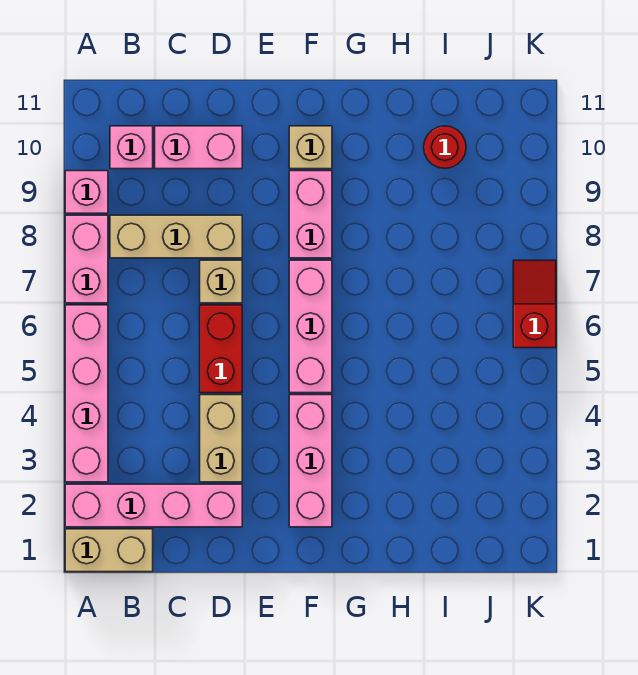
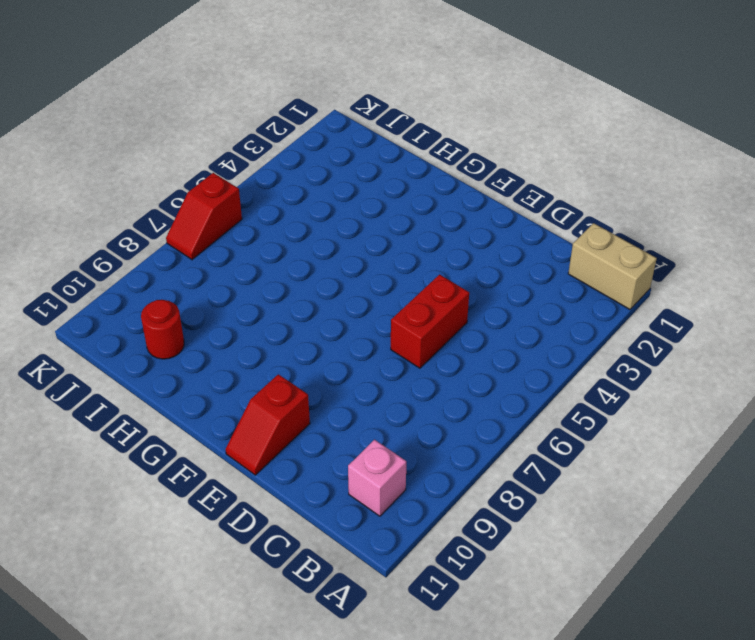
red 1x2 slope [226,374,310,475] -> none
none -> pink 1x4 brick [65,484,242,527]
none -> pink 1x4 brick [65,305,108,482]
none -> pink 1x2 brick [65,215,108,303]

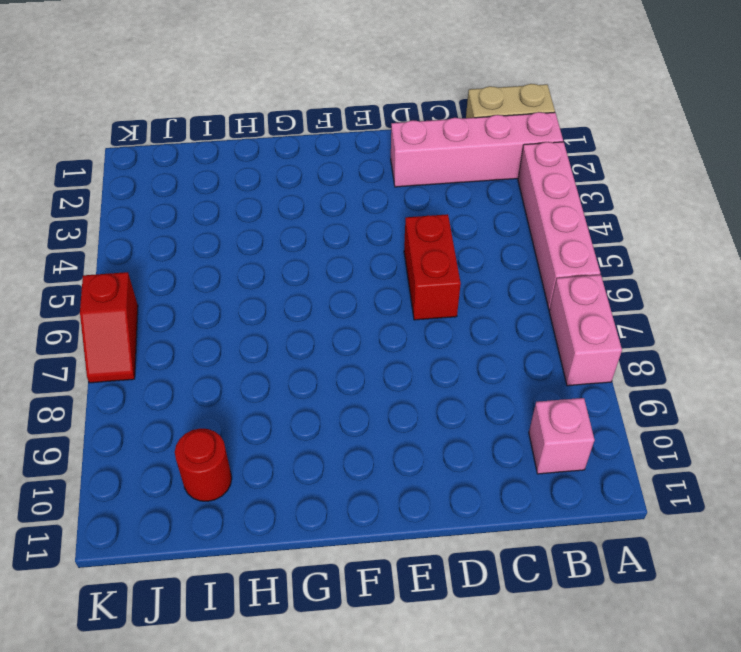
none -> pink 1x1 brick [65,171,108,213]
none -> tan 1x3 brick [110,215,242,258]
none -> pink 1x2 brick [155,126,242,169]

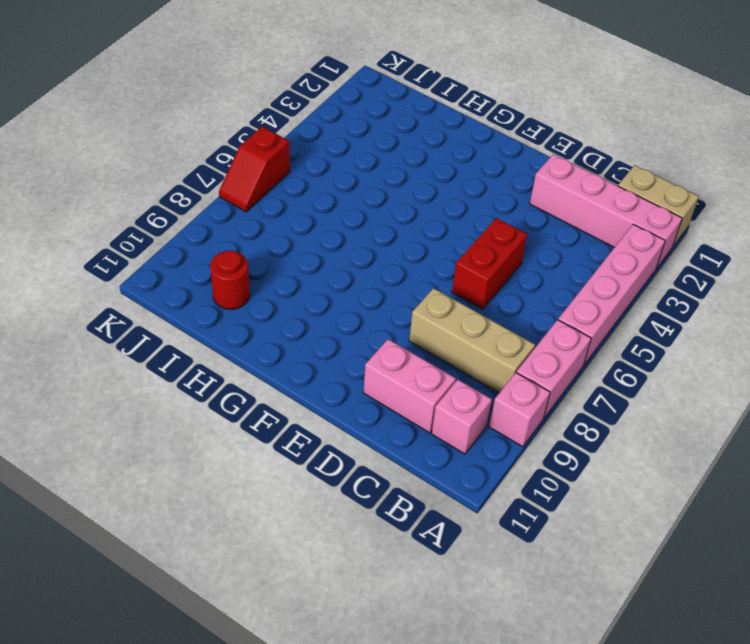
none -> tan 1x2 brick [200,395,242,482]
none -> tan 1x1 brick [200,260,242,303]
none -> pink 1x3 brick [289,395,332,527]

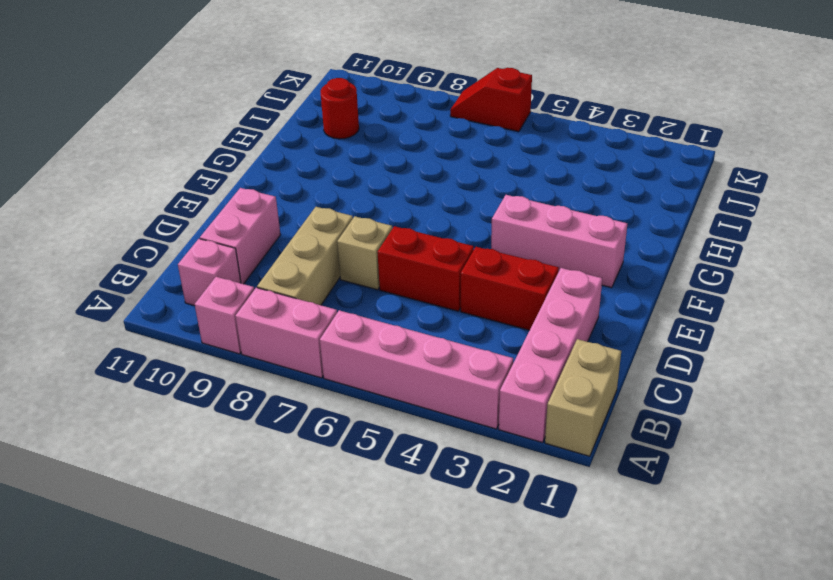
red 1x2 brick [461,247,559,330] -> tan 1x2 brick [200,395,242,482]
none -> pink 1x3 brick [289,260,332,393]
none -> pink 1x2 brick [289,171,332,258]
none -> tan 1x1 brick [289,126,332,169]

